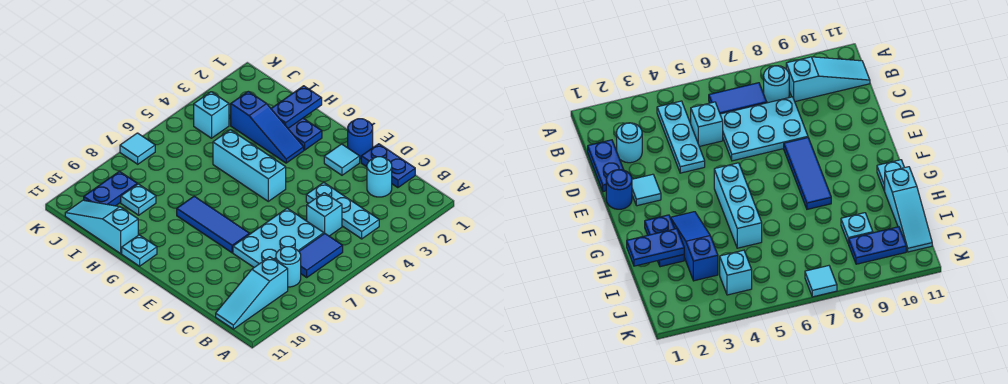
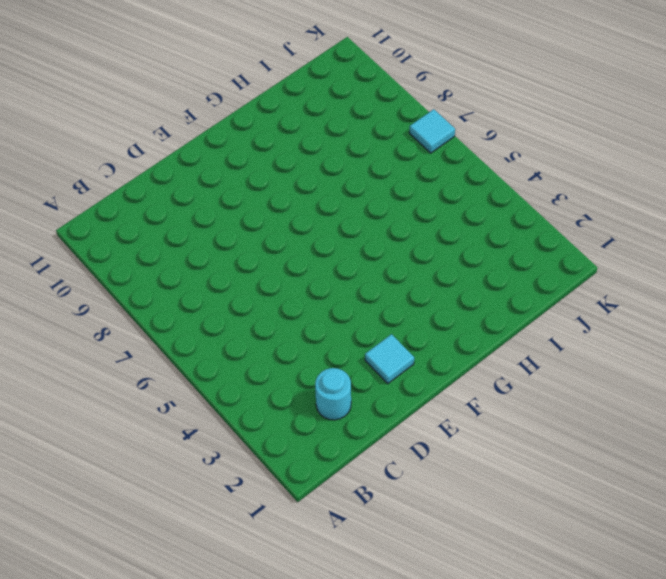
none -> cyan 1x3 plate [306,182,379,239]
none -> blue 1x2 tile [299,233,343,277]
none -> cyan 1x1 round brick [276,247,301,287]

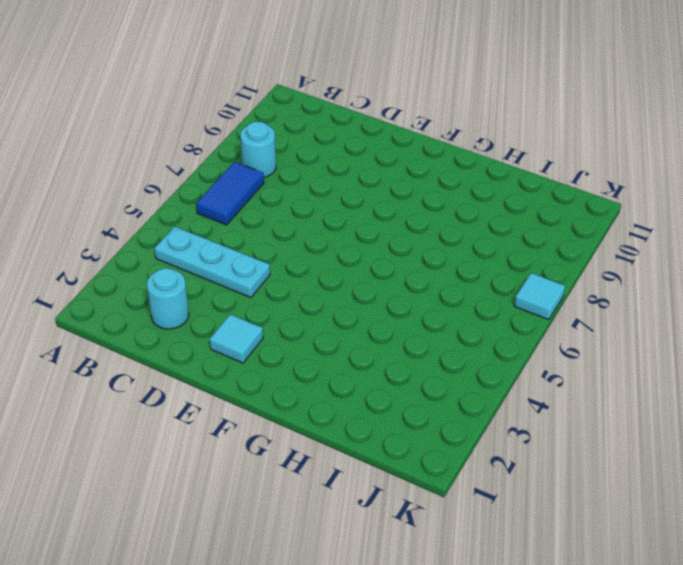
none -> cyan 1x3 slope [216,257,288,329]
none -> blue 1x2 plate [361,144,415,188]
none -> cyan 1x1 brick [307,193,342,236]

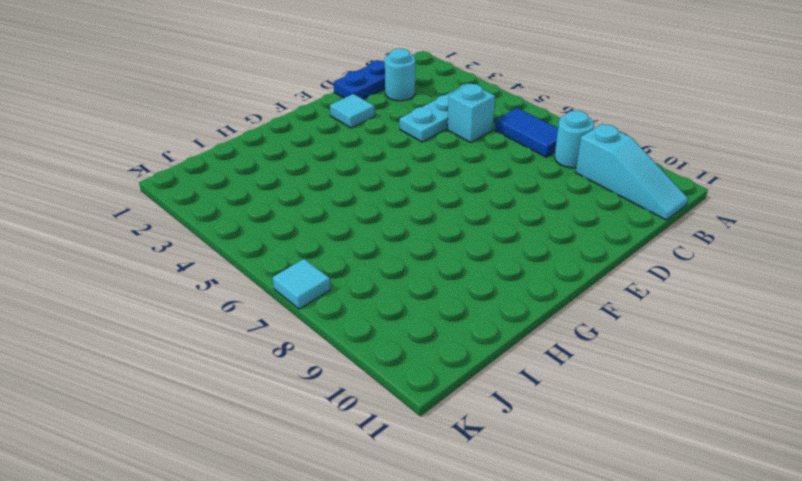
none -> cyan 2x3 plate [233,208,324,267]
none -> blue 1x1 round brick [348,119,373,159]
none -> blue 1x3 tile [177,196,250,253]

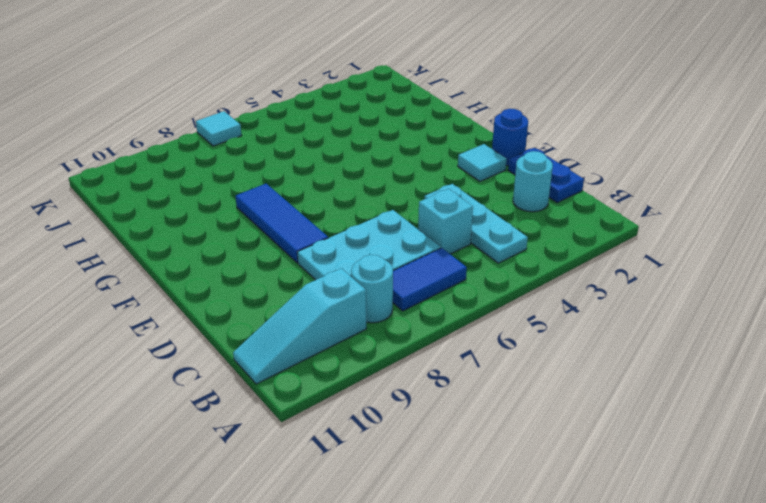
none -> cyan 1x3 brick [213,130,286,201]
none -> blue 1x2 plate [288,118,322,150]
none -> blue 1x3 slope [231,91,304,163]

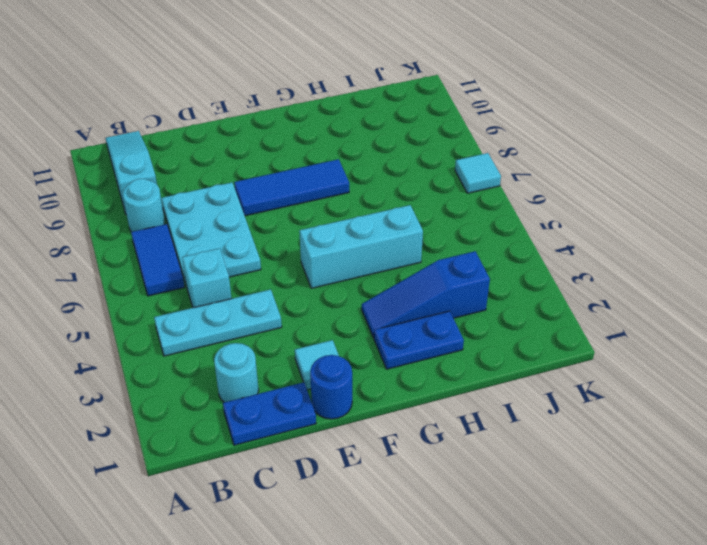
none -> cyan 1x1 plate [122,235,157,266]
none -> cyan 1x3 slope [65,200,138,254]
none -> cyan 1x1 plate [121,184,156,215]

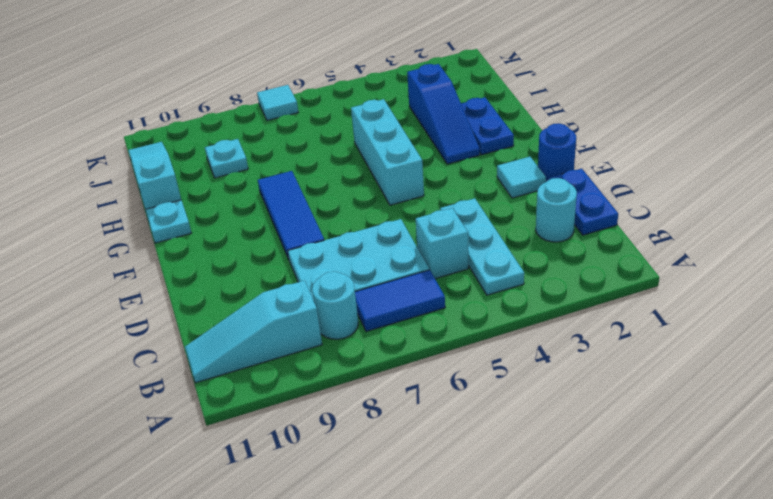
none -> cyan 1x1 brick [194,92,229,138]
none -> blue 1x2 plate [84,171,137,206]
none -> blue 1x2 plate [271,86,322,128]

